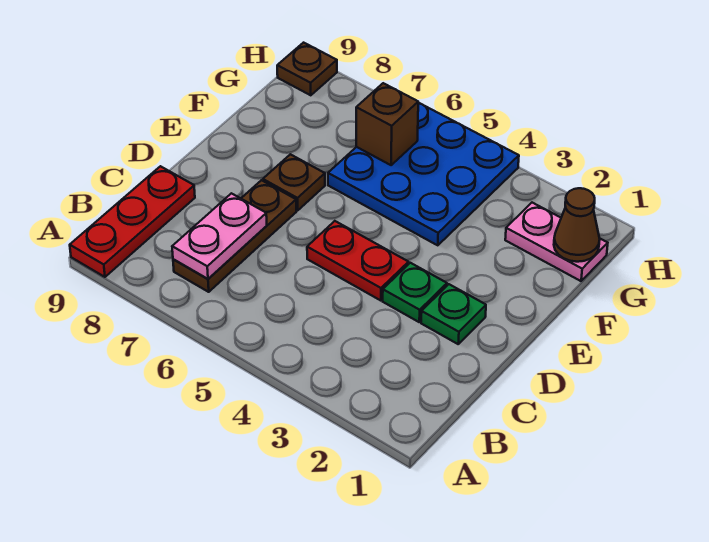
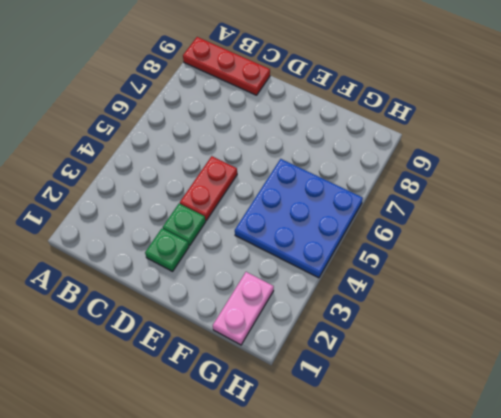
none -> brown 1x3 plate [173,180,296,292]
none -> brown 1x1 plate [263,154,325,210]
none -> brown 1x1 plate [277,43,337,95]

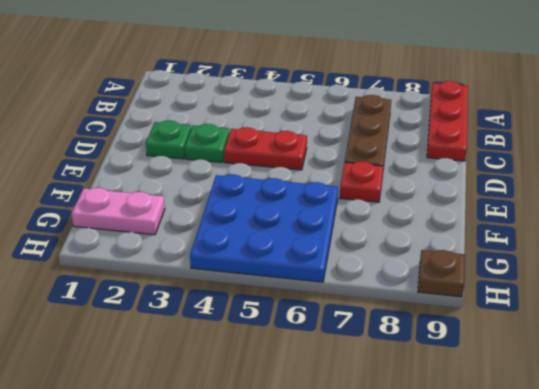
red 1x1 plate [340,161,383,202] -> brown 1x1 plate [263,154,325,210]
none -> pink 1x2 plate [172,193,267,279]
none -> brown 1x1 cone [554,188,600,262]
none -> brown 1x1 brick [356,83,418,165]

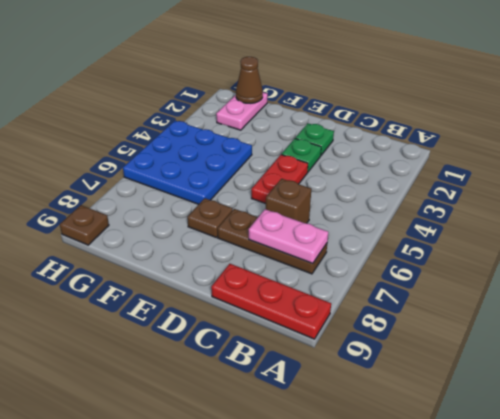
brown 1x1 brick [266,179,311,223] -> brown 1x1 brick moved to [356,83,418,165]

